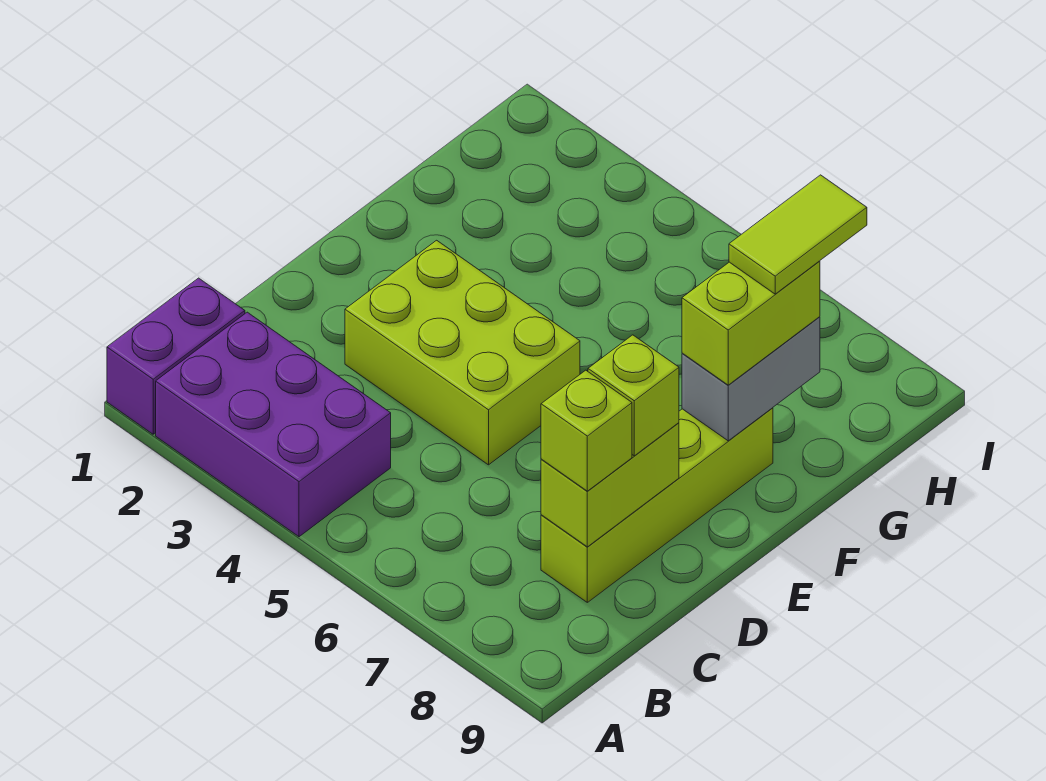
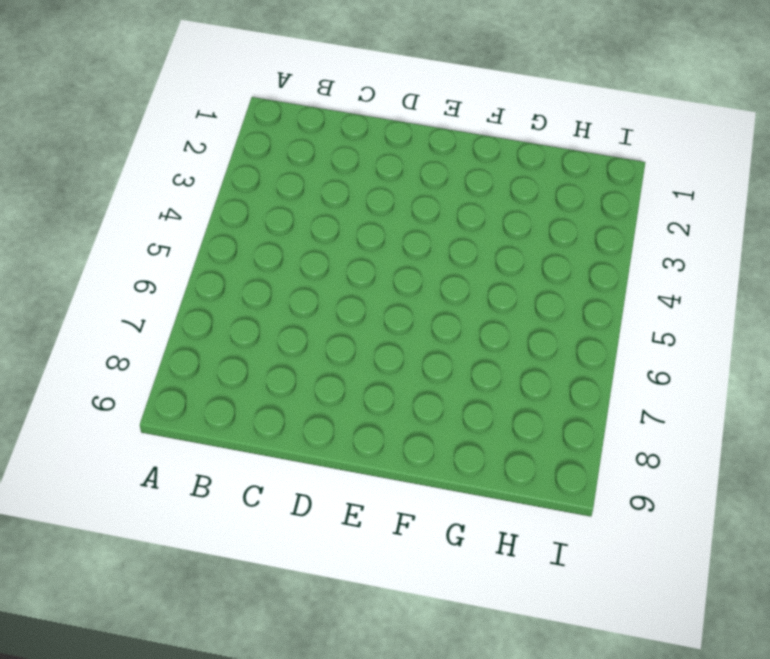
none -> purple 1x2 brick [107,278,245,434]
none -> purple 2x3 brick [156,312,391,537]

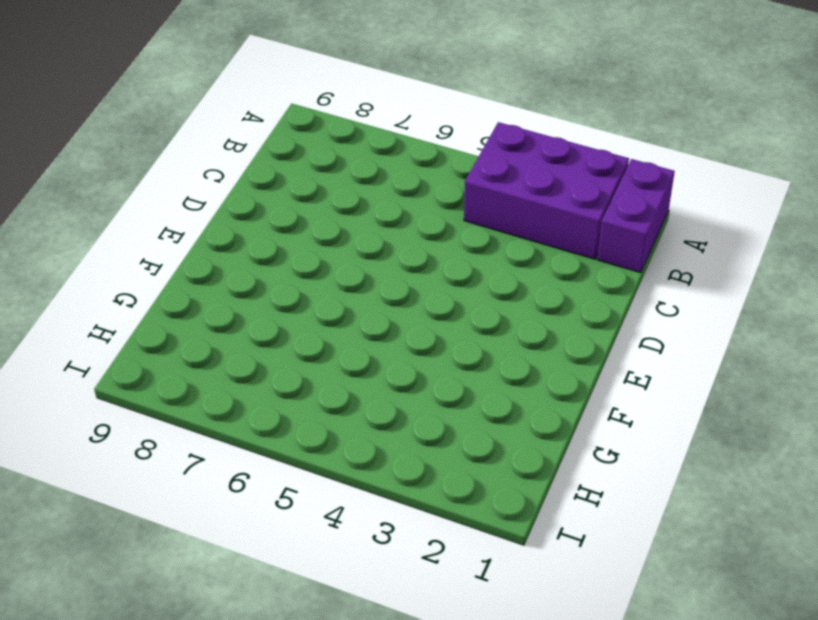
none -> lime 1x4 brick [541,408,773,602]
none -> lime 2x3 brick [345,240,580,465]

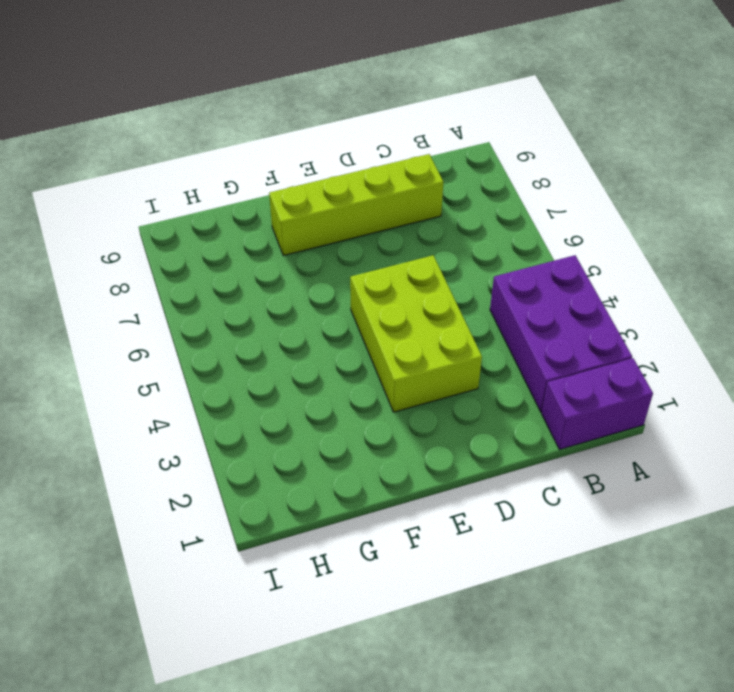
none -> lime 1x2 brick [541,423,679,547]
none -> grey 1x2 brick [682,317,820,441]

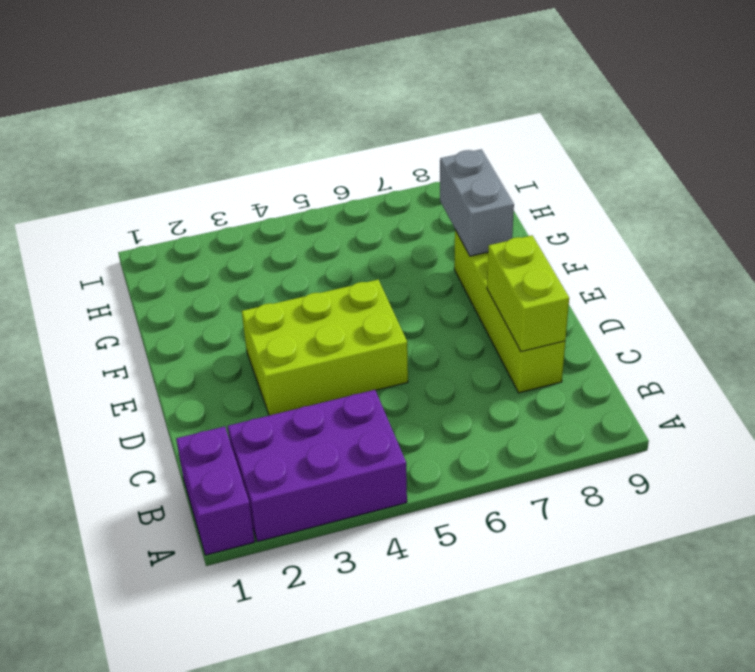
none -> lime 1x1 brick [541,370,632,491]
none -> lime 1x1 brick [588,335,679,456]

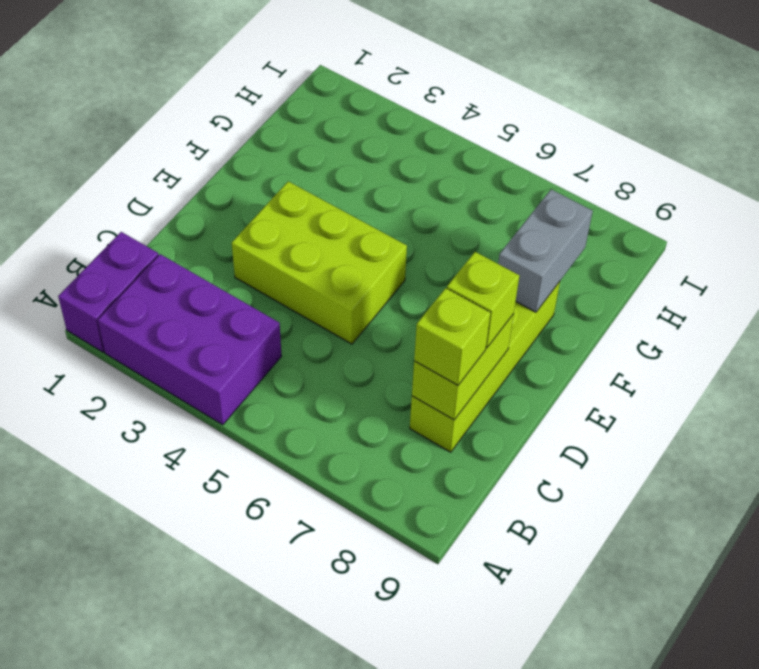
none -> lime 1x2 brick [682,261,820,385]
none -> lime 1x2 tile [729,175,867,294]

